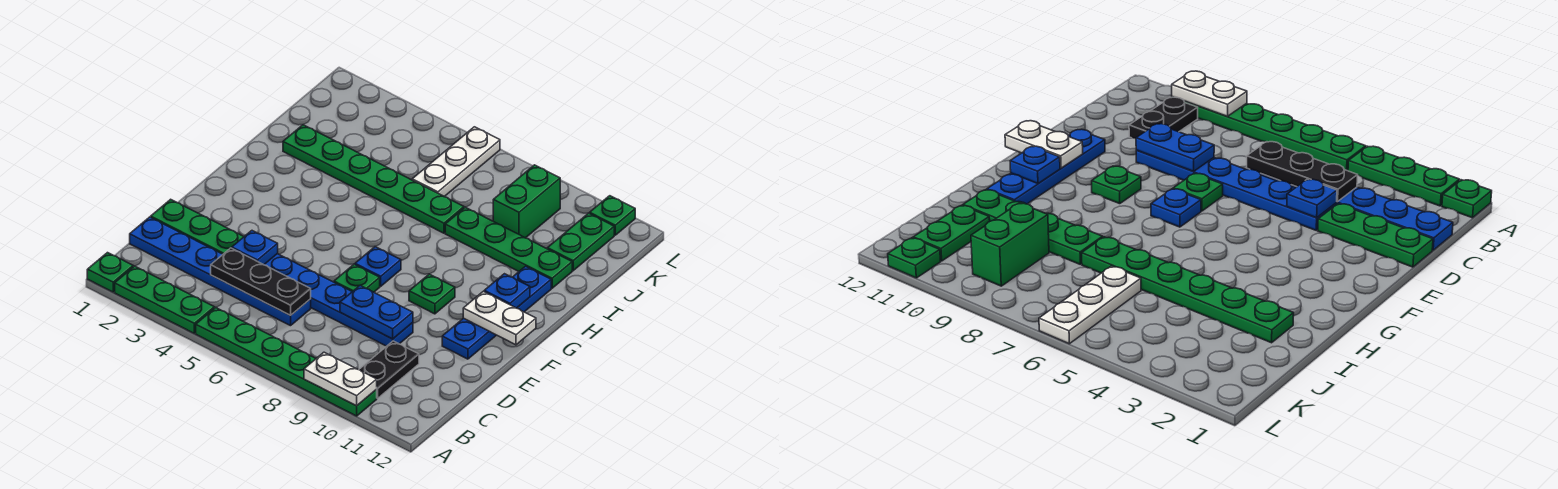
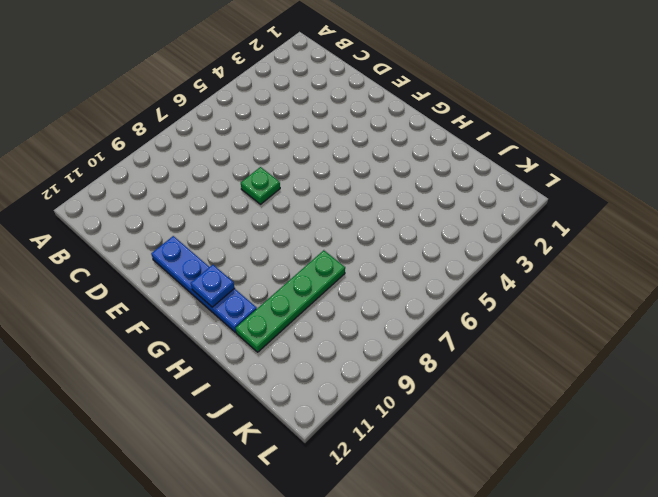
none -> green 1x1 plate [87,253,133,292]
none -> green 1x3 plate [115,266,214,333]
none -> green 1x6 plate [196,308,377,416]

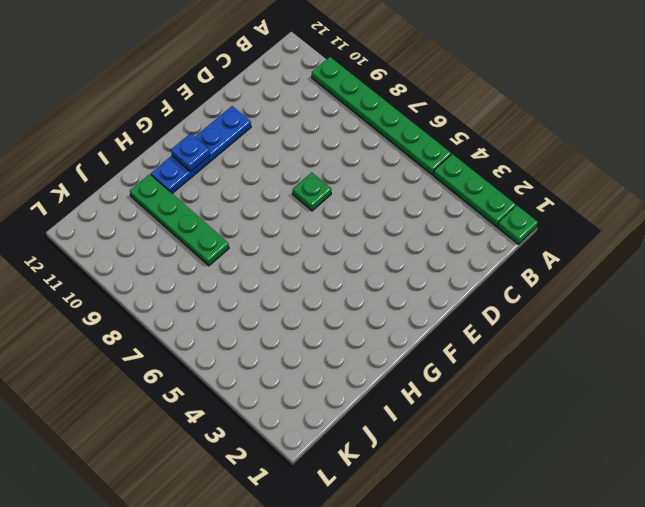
none -> black 1x2 plate [359,341,419,398]
none -> blue 1x6 plate [130,217,311,326]
none -> green 1x3 plate [151,199,244,254]

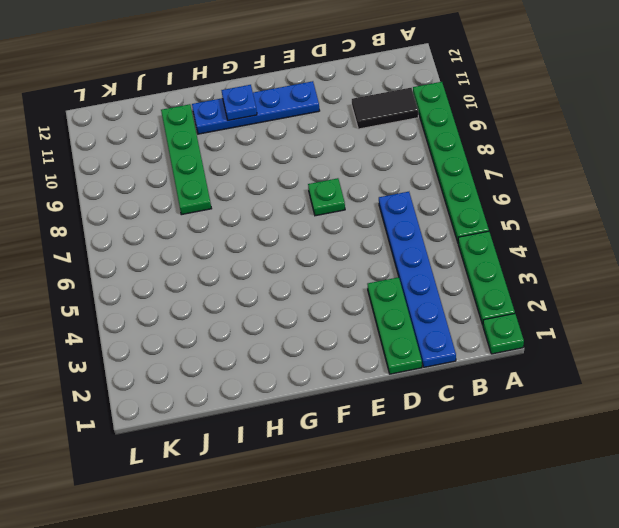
black 1x2 tile [352,88,418,129] -> black 1x2 plate [359,341,419,398]
none -> blue 1x6 plate [264,254,413,346]
none -> blue 1x1 plate [355,247,401,286]
none -> green 1x1 plate [409,274,455,314]

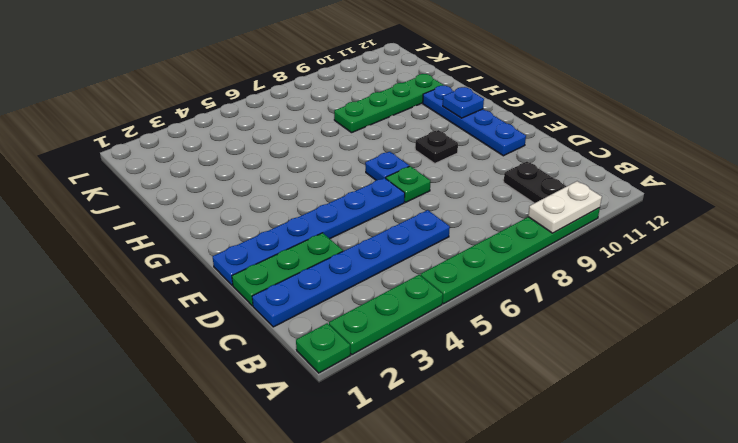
blue 1x6 plate [213,178,405,285] -> blue 1x6 plate moved to [264,254,413,346]
black 1x1 plate [415,130,458,163] -> green 1x1 plate [409,274,455,314]
none -> green 1x6 plate [283,125,464,233]
none -> white 1x3 plate [412,127,500,197]
none -> green 1x2 brick [493,165,560,238]

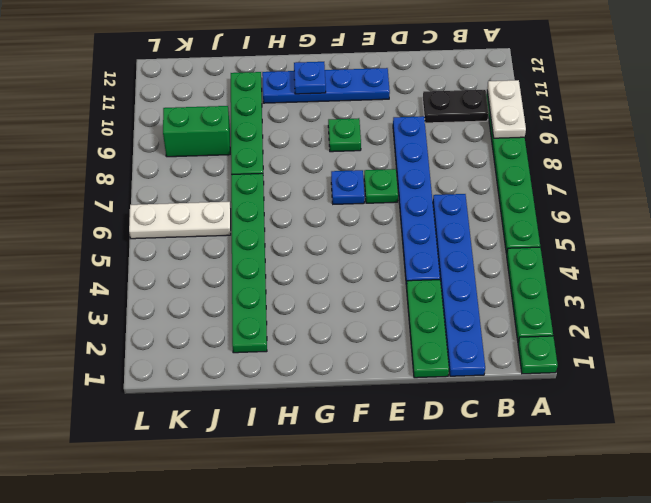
none -> green 1x2 plate [547,213,614,271]
none -> green 1x1 plate [590,196,635,235]
none -> black 1x3 plate [211,248,311,315]

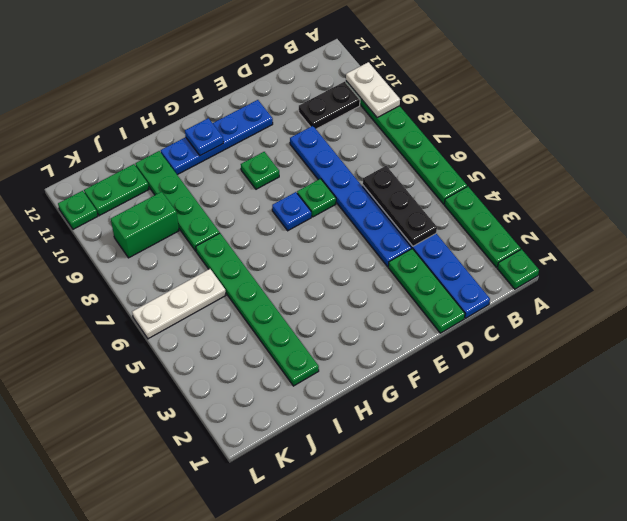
none -> blue 1x1 plate [232,231,278,265]
none -> blue 1x2 plate [340,285,413,339]
none -> white 1x2 plate [463,291,536,345]

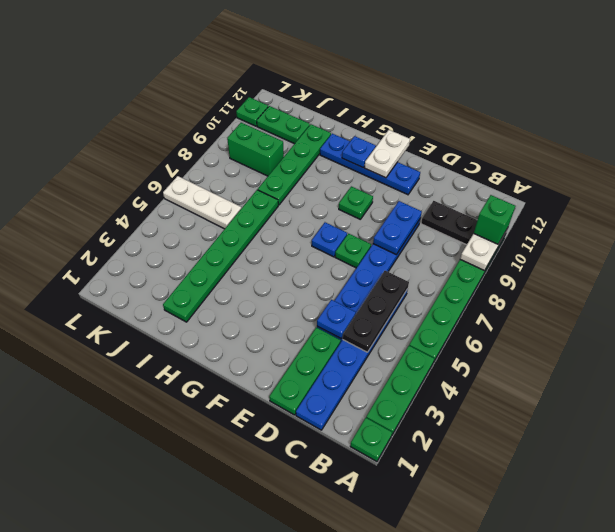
green 1x1 brick [474,195,515,244] -> none

